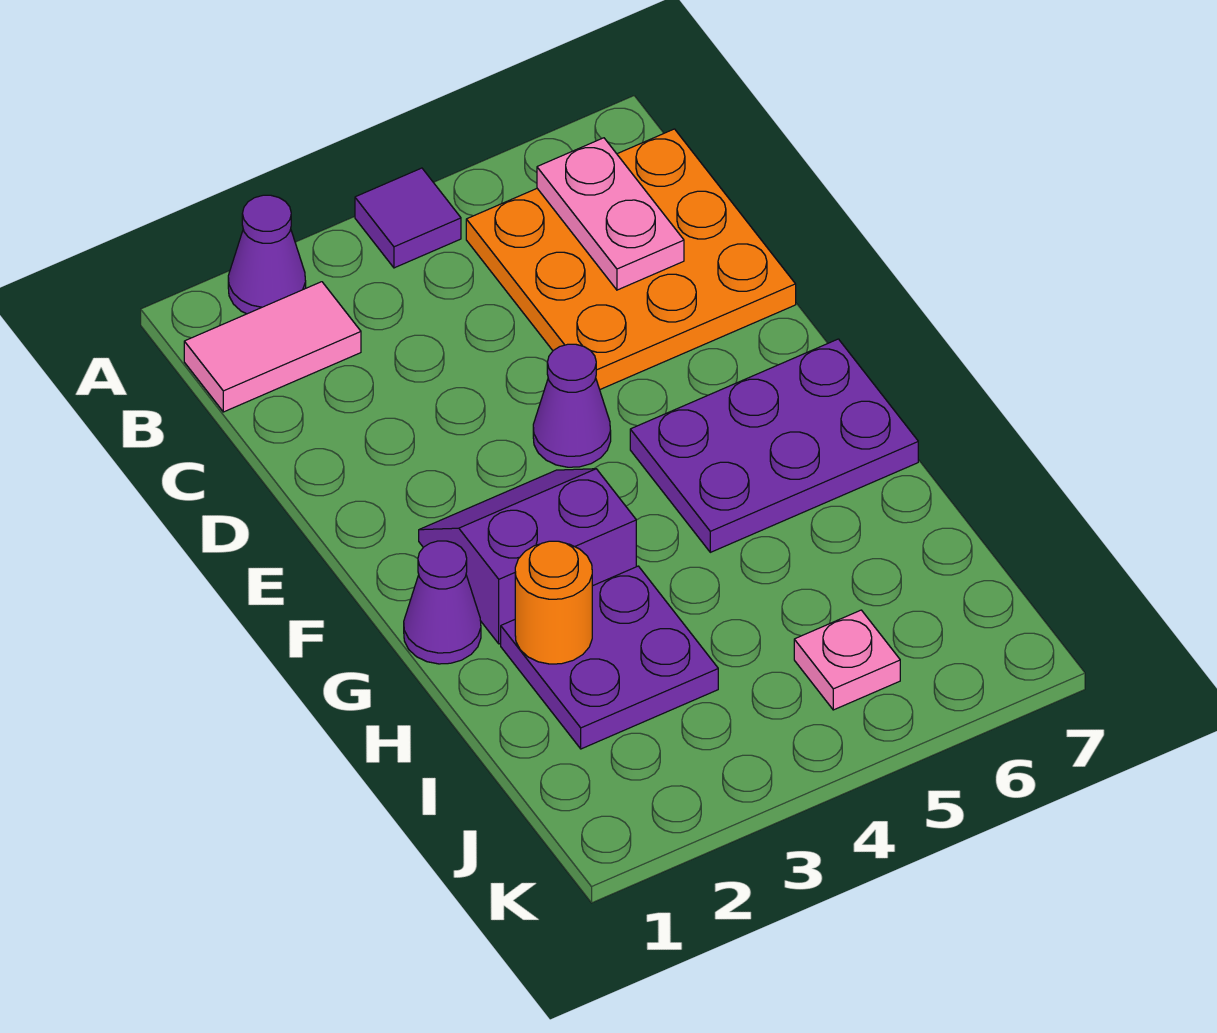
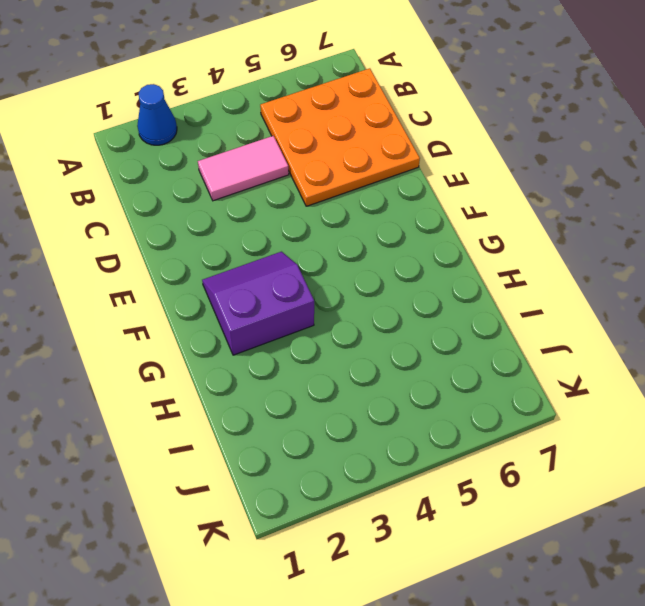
blue 1x1 cone [137,84,177,145] -> purple 1x1 cone [228,195,306,314]
pink 1x2 tile [198,136,289,201] -> pink 1x2 tile moved to [184,282,361,412]
none -> purple 1x1 tile [355,168,461,268]
none -> purple 1x1 cone [533,344,611,467]
none -> purple 2x3 plate [630,339,918,552]

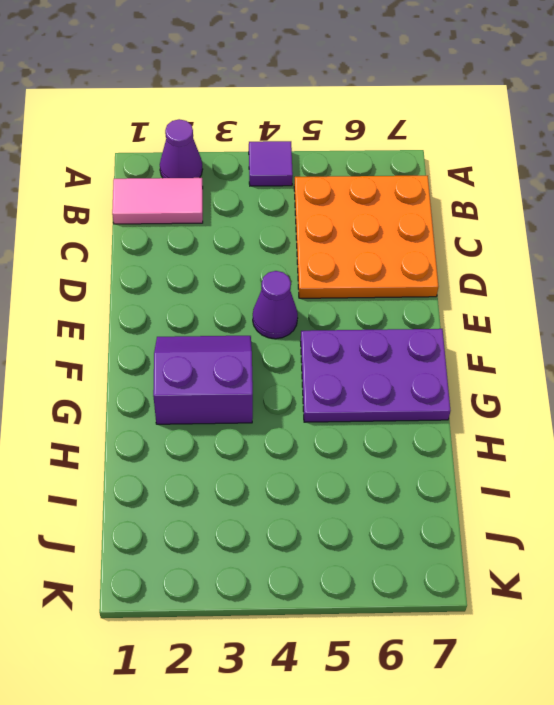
none -> purple 1x1 cone [404,541,481,664]
none -> purple 2x2 plate [501,566,718,749]
none -> pink 1x1 plate [794,610,900,710]

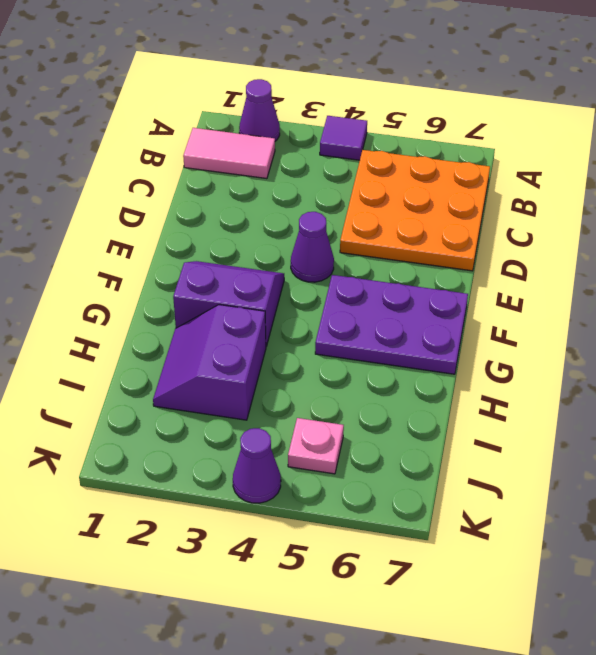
purple 2x2 slope [153,305,266,420] -> purple 2x2 plate [501,566,718,749]
purple 1x1 cone [233,428,281,503] -> purple 1x1 cone moved to [404,541,481,664]
none -> pink 1x2 plate [537,138,684,290]
none -> orange 1x1 round brick [515,541,592,664]

